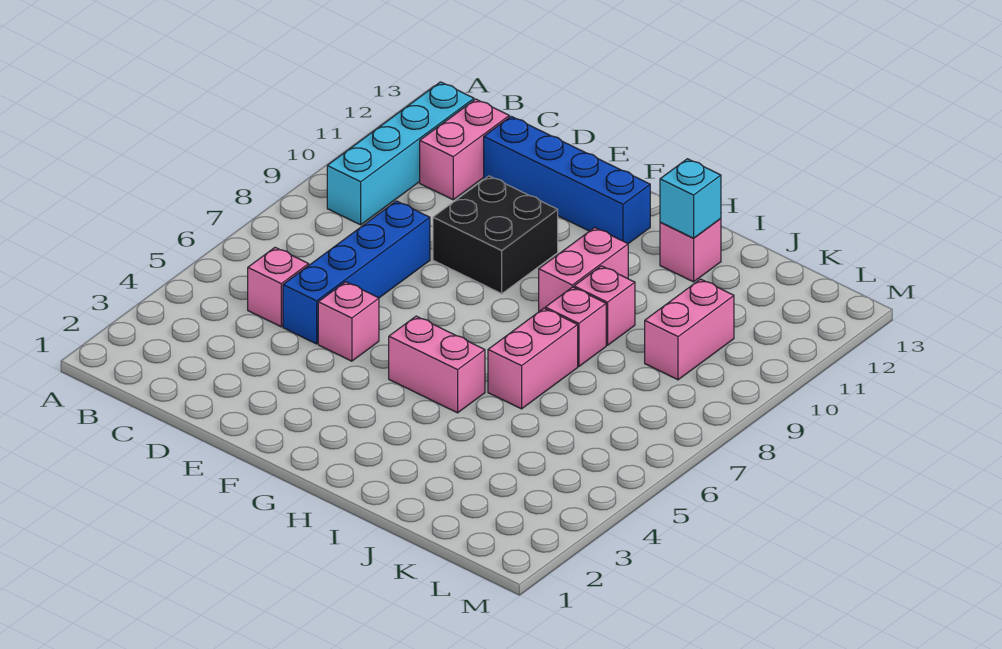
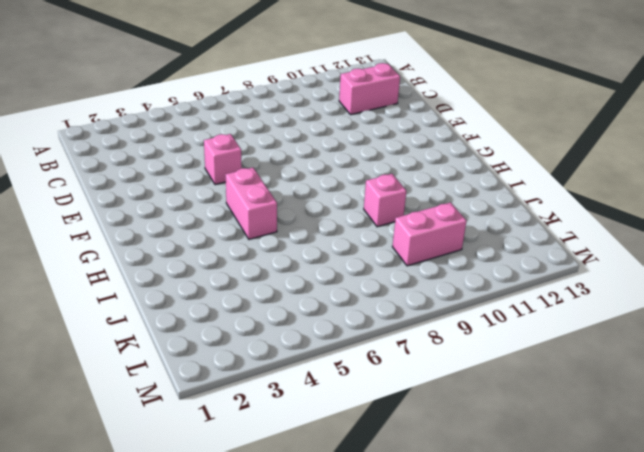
none -> cyan 1x4 brick [327,82,474,225]
none -> pink 1x1 brick [248,247,309,327]
none -> blue 1x4 brick [283,201,430,344]

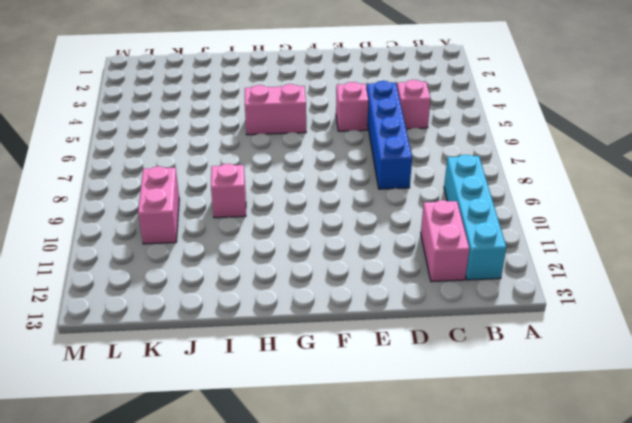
none -> blue 1x4 brick [484,117,650,244]
none -> black 2x2 brick [433,176,558,294]
none -> pink 1x2 brick [539,228,628,311]

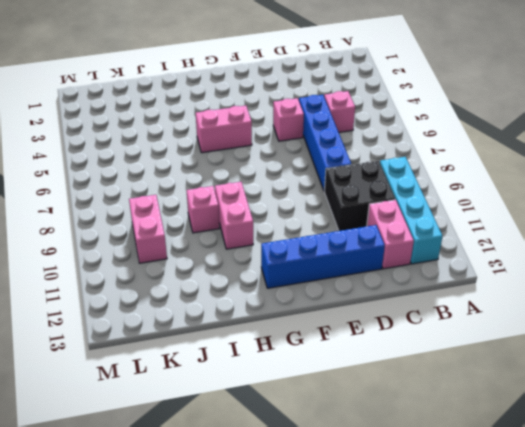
black 2x2 brick [324,161,395,231] -> black 2x2 brick moved to [433,176,558,294]
none -> pink 1x2 brick [488,308,578,409]
none -> pink 1x1 brick [545,287,606,366]
none -> pink 1x1 brick [660,219,721,282]

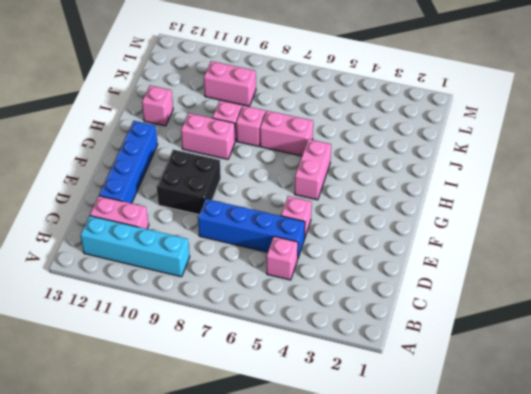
none -> cyan 1x1 brick [660,159,721,238]

